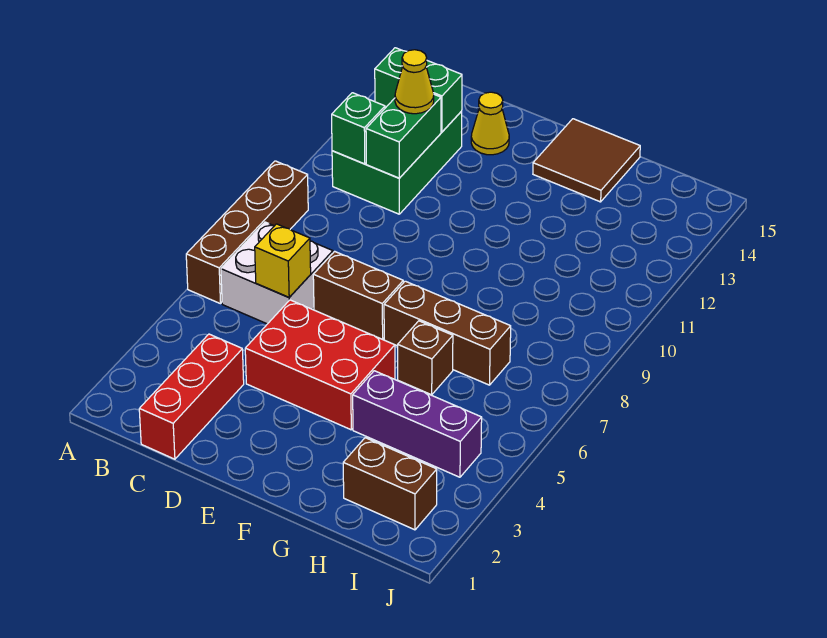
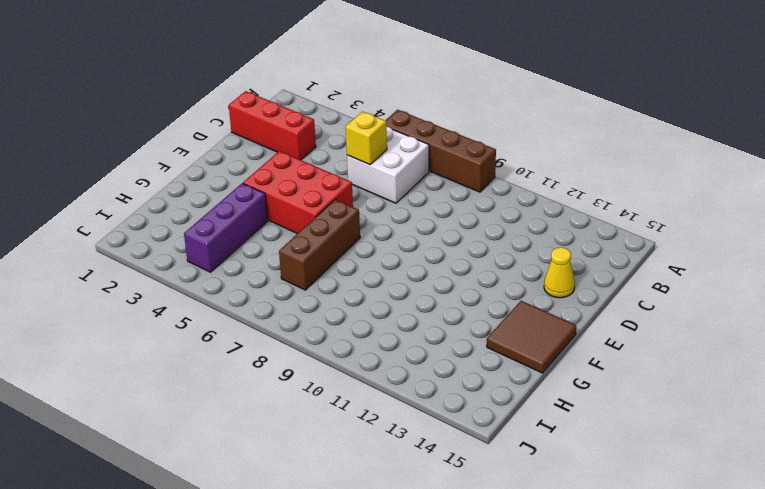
red 2x3 brick [243,151,353,234] -> red 2x3 brick turned to [245,300,395,430]
none -> green 2x3 brick [332,111,462,214]
none -> brown 1x2 brick [313,251,403,339]
none -> brown 1x1 brick [398,321,453,395]

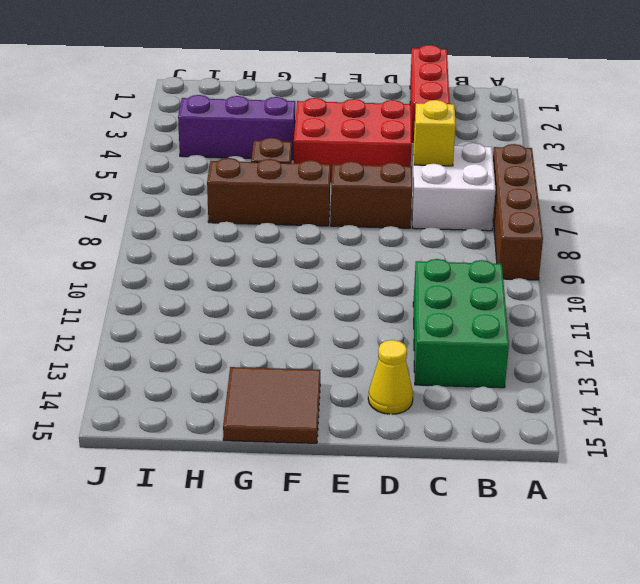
none -> brown 1x2 brick [343,438,437,530]
none -> green 1x1 brick [332,93,385,164]
none -> green 1x2 brick [375,48,462,132]

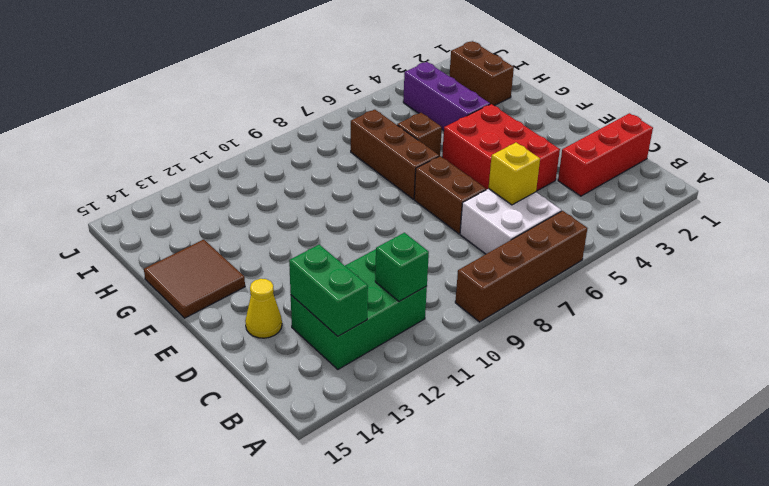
none -> green 1x2 brick [366,95,441,178]
none -> yellow 1x1 cone [395,50,434,114]

